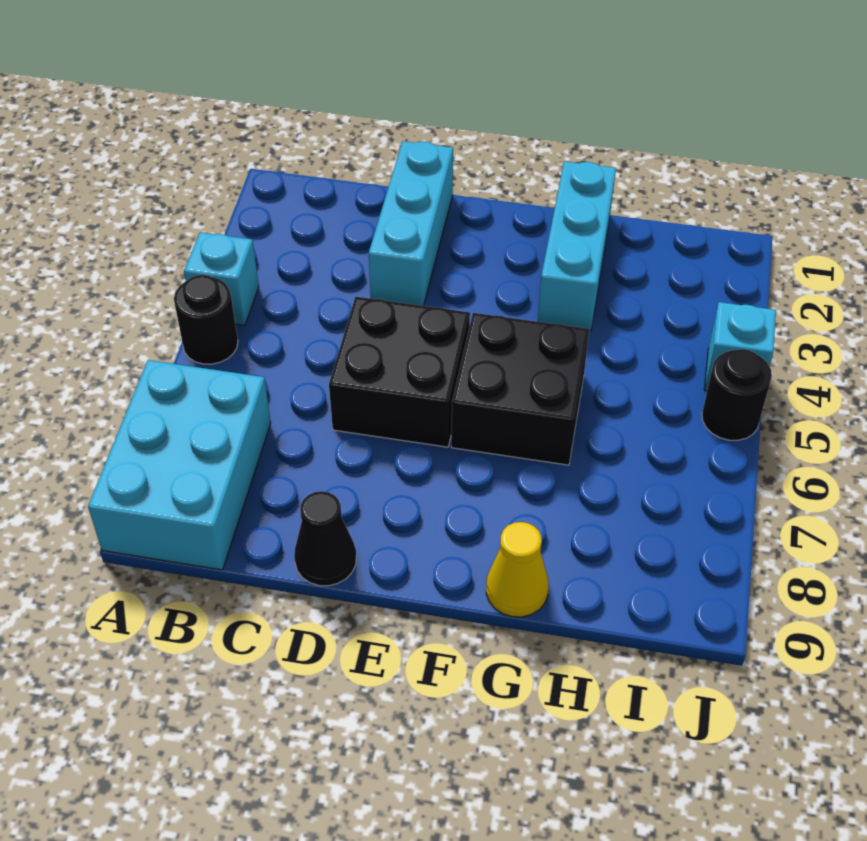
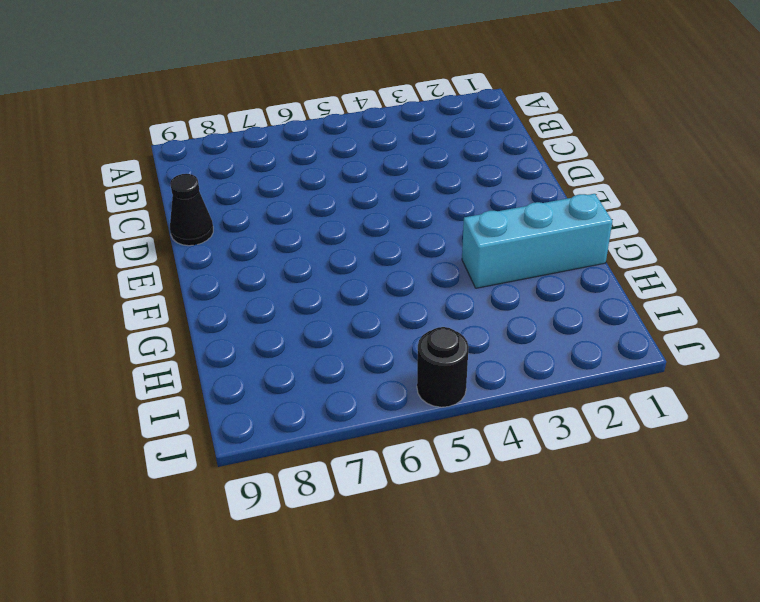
none -> cyan 1x1 brick [184,232,259,325]
none -> black 1x1 round brick [174,275,238,364]

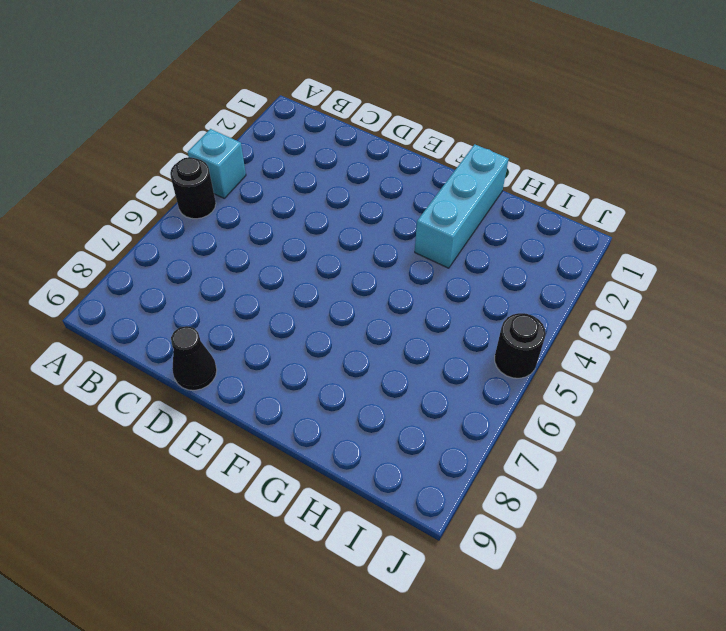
none -> cyan 2x3 brick [88,360,271,570]
none -> cyan 1x3 brick [369,141,453,306]

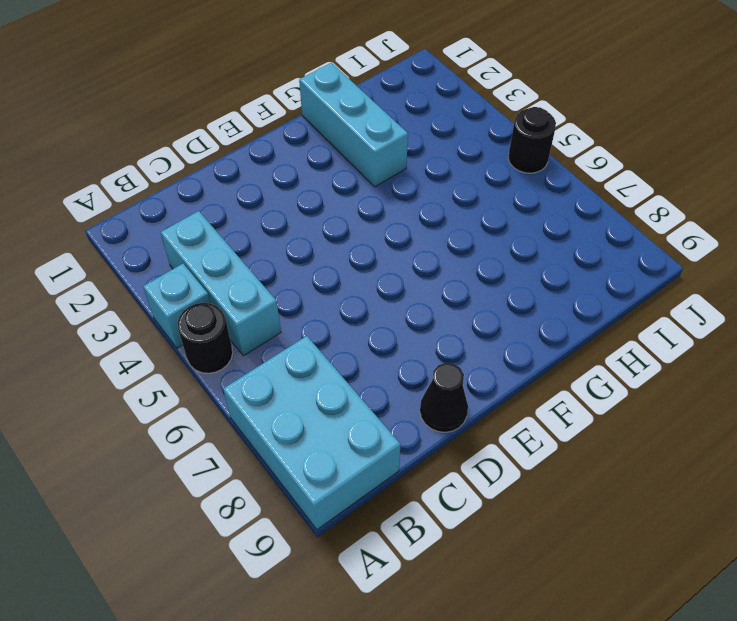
cyan 1x3 brick [161,211,281,356] -> cyan 1x3 brick moved to [369,141,453,306]
none -> black 2x2 brick [329,297,470,447]
none -> black 2x2 brick [451,313,589,465]

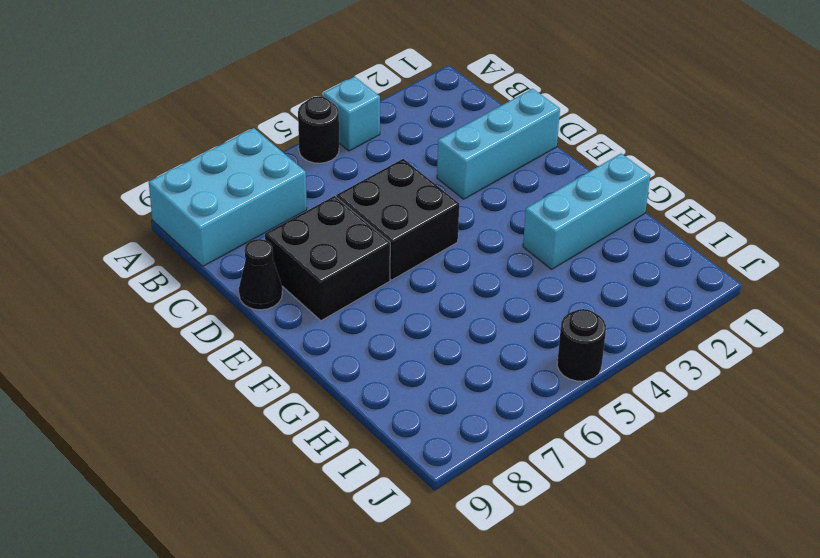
black 2x2 brick [265,196,390,321] -> black 2x2 brick moved to [451,313,589,465]
none -> yellow 1x1 cone [486,522,549,617]
none -> cyan 1x1 brick [704,302,776,391]

